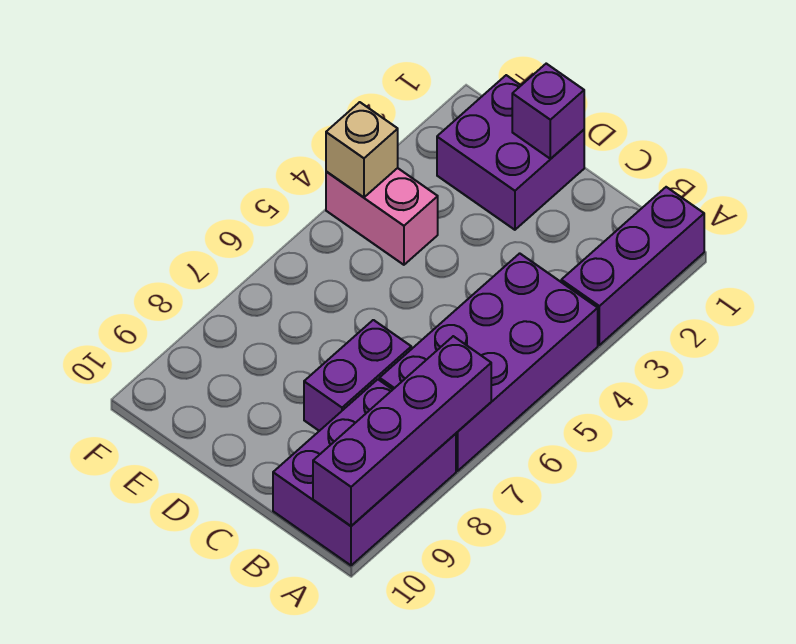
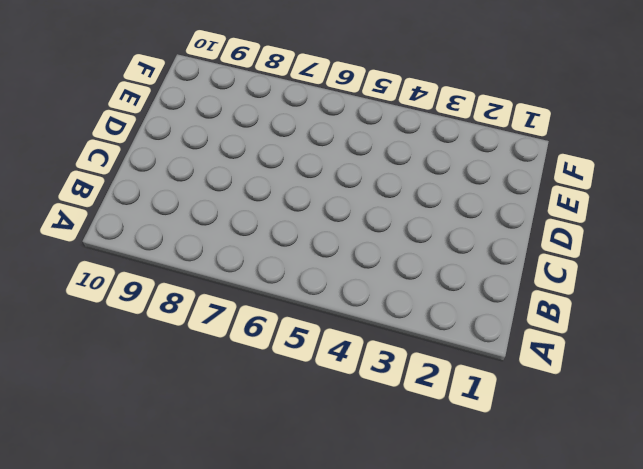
none -> purple 1x3 brick [561,187,704,345]
none -> purple 2x4 brick [379,253,598,471]

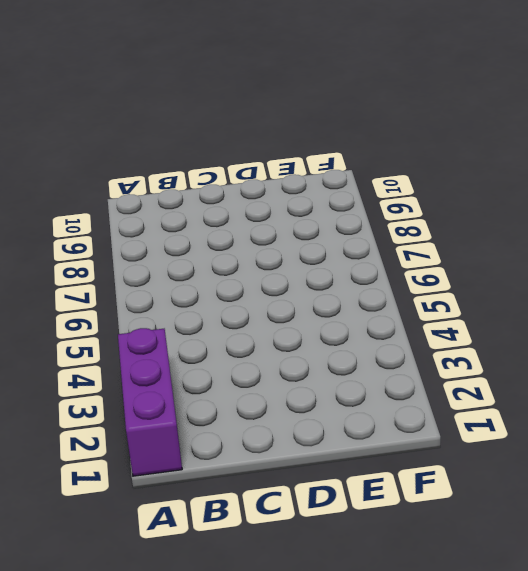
none -> purple 2x4 brick [379,253,598,471]
none -> purple 2x3 brick [273,379,456,565]

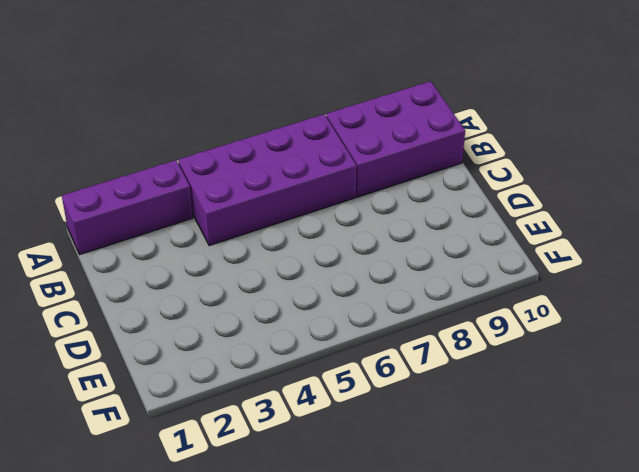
none -> purple 1x2 brick [304,320,411,431]
none -> purple 2x2 brick [437,75,584,230]

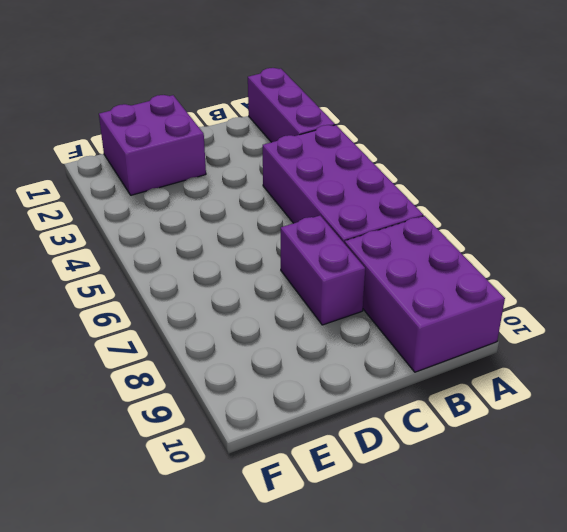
none -> pink 1x2 brick [326,168,438,265]
none -> purple 1x4 brick [313,336,491,526]

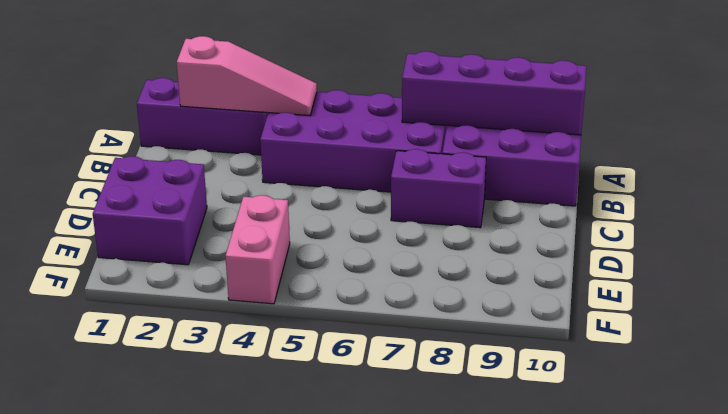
pink 1x3 slope [177,36,317,116] -> none
none -> purple 1x1 brick [512,64,584,159]
none -> tan 1x1 brick [326,102,398,197]

